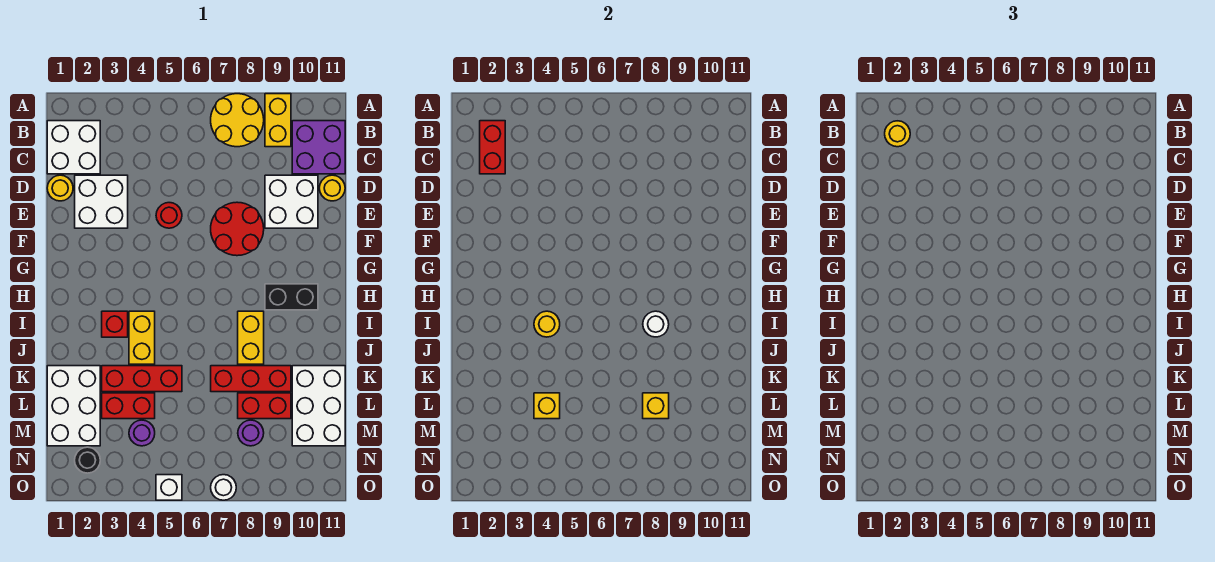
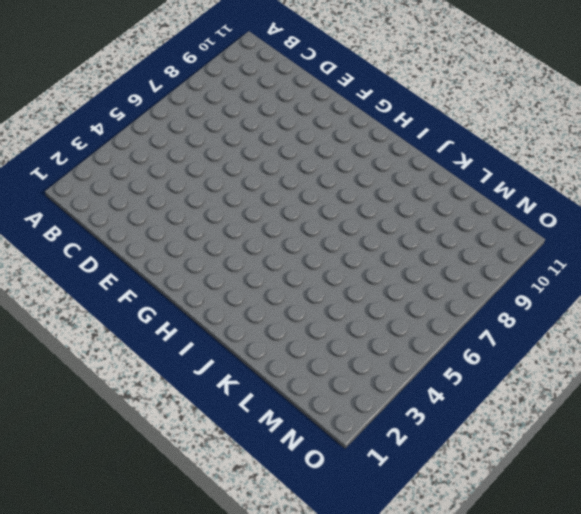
none -> yellow 2x2 round brick [211,94,264,147]
none -> yellow 1x2 brick [265,94,291,147]
none -> white 2x2 brick [47,121,100,174]
none -> purple 2x2 brick [292,121,345,174]

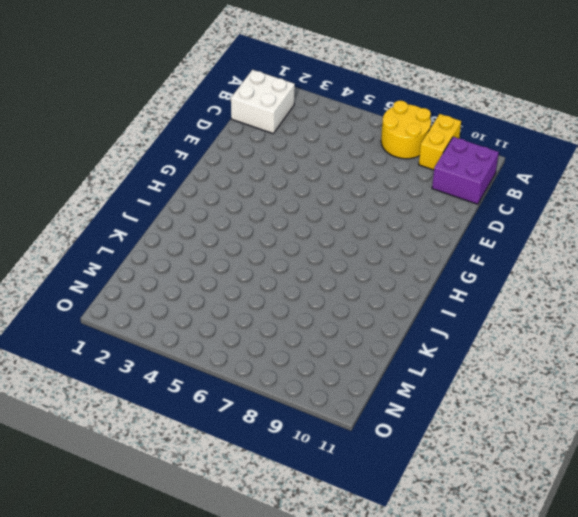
none -> yellow 1x1 round brick [47,175,73,201]
none -> white 2x2 brick [75,175,128,228]
none -> white 2x2 brick [265,175,318,228]
none -> yellow 1x1 round brick [319,175,345,201]

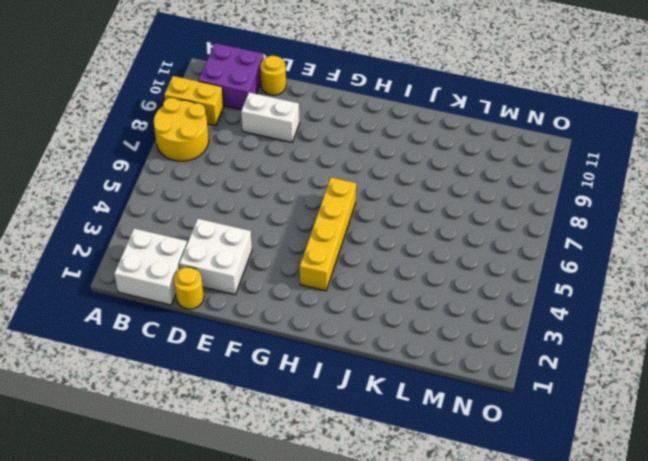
white 1x2 brick [241,92,299,142] -> white 2x2 brick [265,175,318,228]
yellow 1x4 brick [300,177,356,291] -> none
none -> red 1x1 round brick [156,203,182,228]
none -> red 2x2 round brick [211,202,264,256]
none -> black 1x2 brick [265,284,318,310]
none -> red 1x1 brick [102,311,128,337]

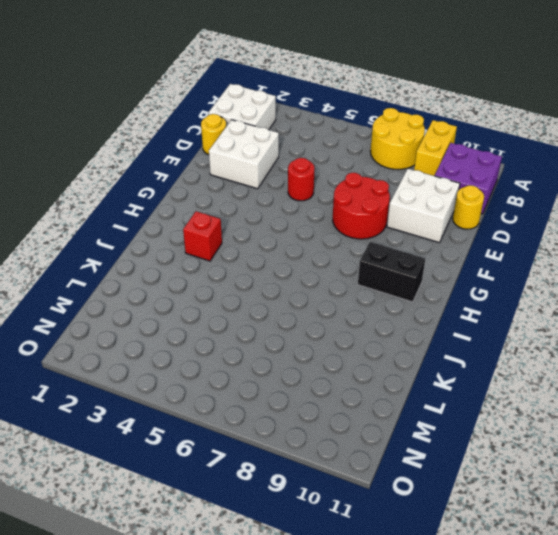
none -> yellow 1x2 brick [129,311,155,364]
none -> yellow 1x2 brick [238,311,264,364]
none -> white 2x3 brick [47,366,100,446]
none -> red 1x3 brick [102,366,182,392]

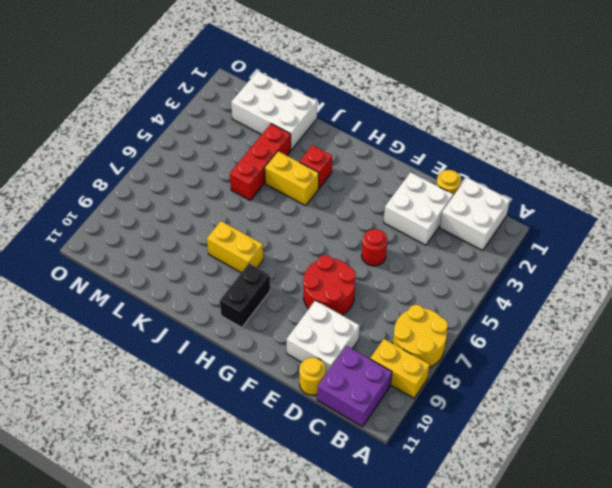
none -> red 1x3 brick [211,366,291,392]
none -> white 2x3 brick [292,366,345,446]
none -> red 1x2 brick [102,393,155,419]
none -> red 1x2 brick [238,393,291,419]

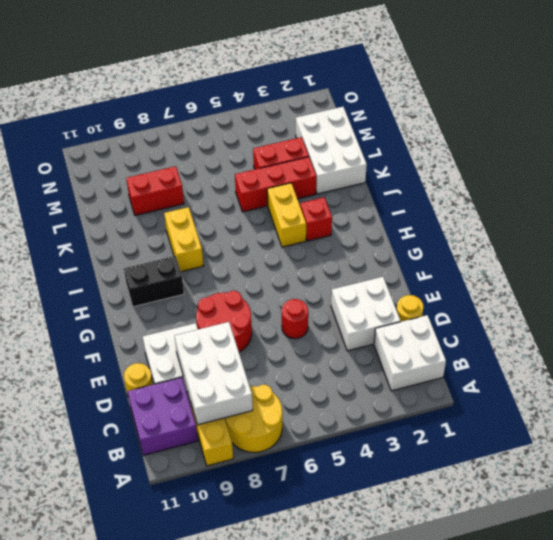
white 2x3 brick [175,322,253,425] -> white 2x3 brick moved to [292,366,345,446]
none -> red 1x3 brick [211,366,291,392]
none -> purple 1x1 round brick [129,420,155,446]
none -> purple 1x1 round brick [238,420,264,446]
none -> black 1x1 round brick [75,447,100,473]

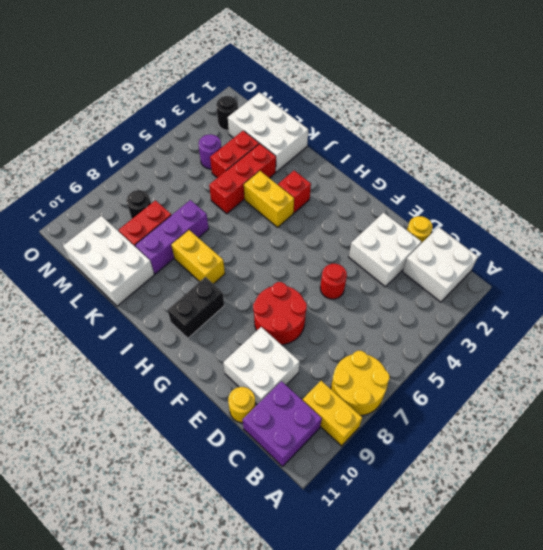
purple 1x3 brick [135,200,209,274] -> red 1x3 brick [211,366,291,392]
black 1x1 round brick [126,190,151,219] -> purple 1x1 round brick [238,420,264,446]
none -> white 1x1 brick [156,475,182,500]
none -> white 1x1 round brick [211,475,236,500]
none -> red 1x2 brick [480,121,505,174]
none -> yellow 1x1 round brick [534,311,560,337]

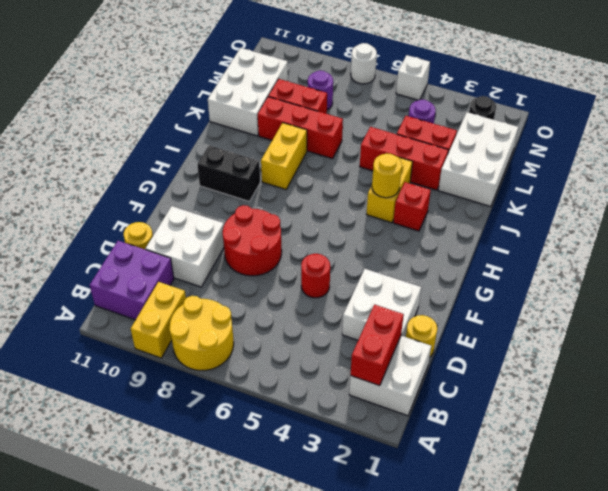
none -> white 1x1 round brick [643,311,669,337]
none -> yellow 1x1 brick [534,393,560,419]
none -> yellow 1x1 brick [643,393,669,419]
none -> yellow 1x1 round brick [885,121,910,147]

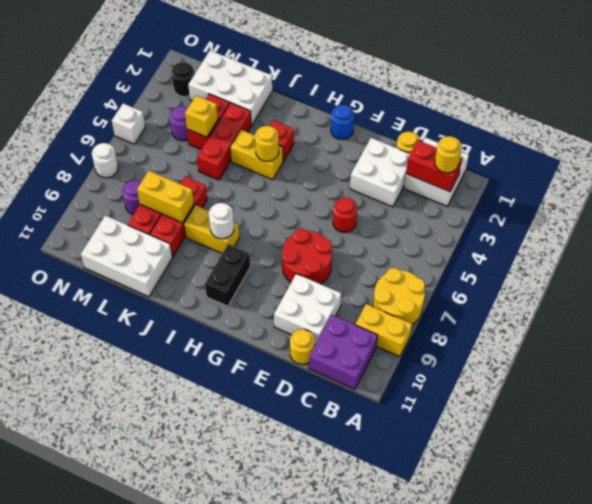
blue 1x1 round brick [331,105,354,139] -> none
yellow 1x2 brick [137,171,194,223] -> yellow 1x1 brick [643,393,669,419]

